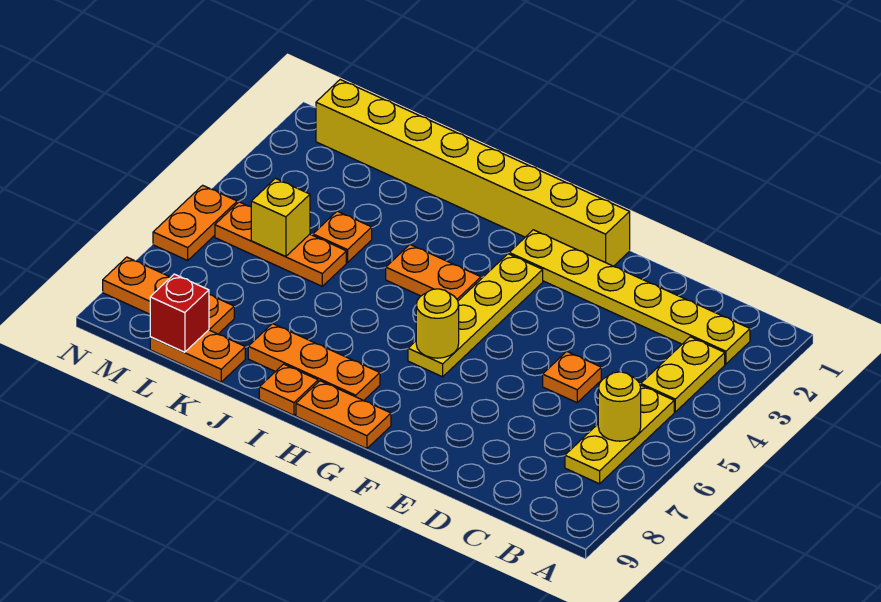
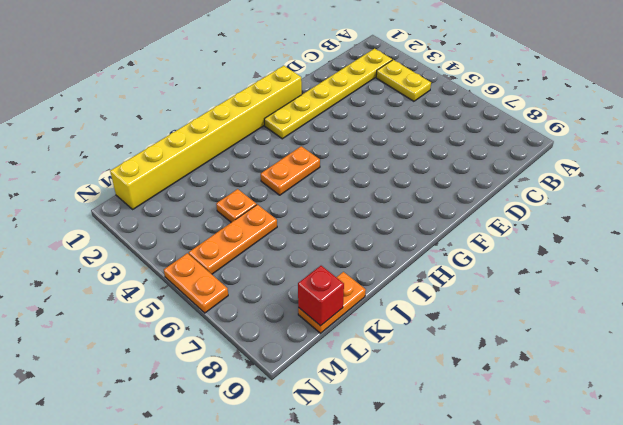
none -> yellow 1x3 plate [565,385,674,484]
none -> orange 1x1 plate [543,352,601,403]
none -> yellow 1x4 plate [408,254,543,377]

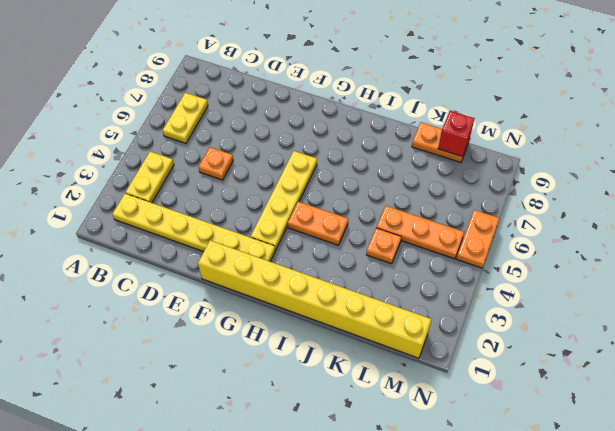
yellow 1x2 plate [163,93,208,143] -> yellow 1x3 plate [565,385,674,484]
none -> orange 1x2 plate [296,381,391,449]
none -> orange 1x3 plate [248,324,380,401]
none -> orange 1x1 plate [259,364,318,415]

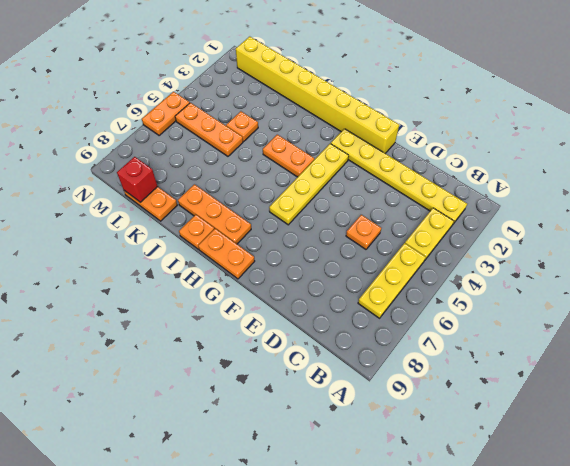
none -> orange 1x3 plate [103,257,234,334]
none -> yellow 1x1 round brick [598,372,641,441]
none -> yellow 1x1 round brick [416,289,459,358]

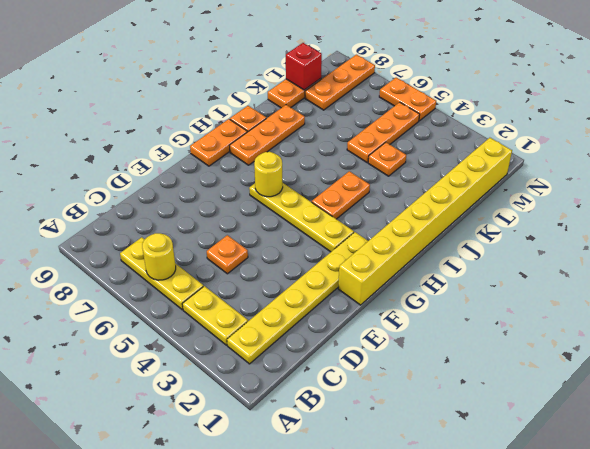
none -> yellow 1x1 brick [251,179,310,256]

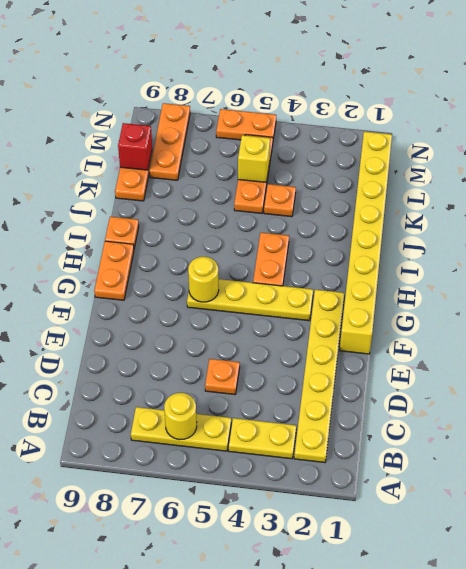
none -> orange 1x3 plate [248,324,380,401]

